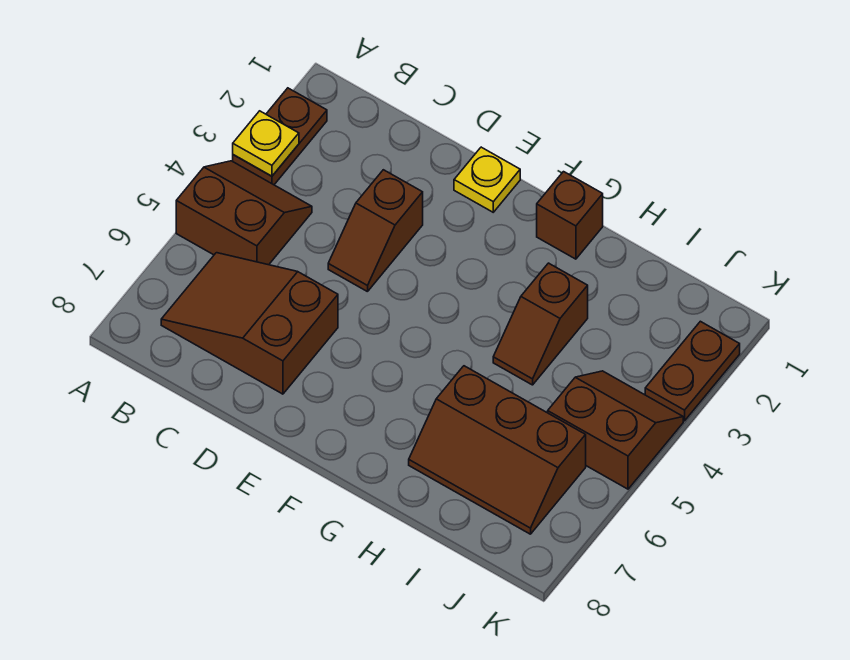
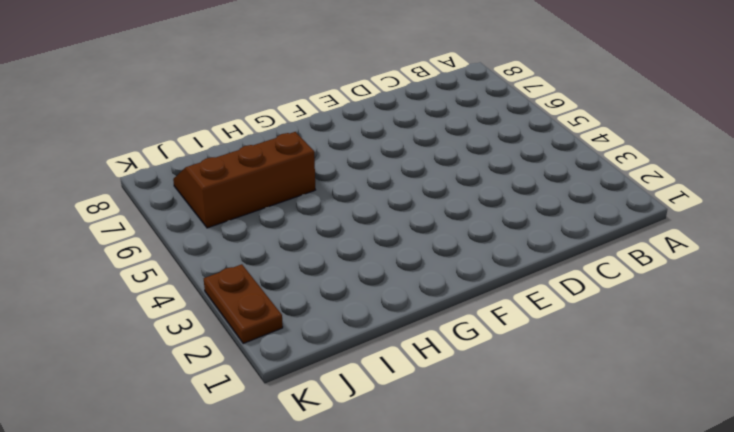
none -> brown 1x2 plate [233,88,327,185]
none -> brown 2x2 slope [176,161,312,265]

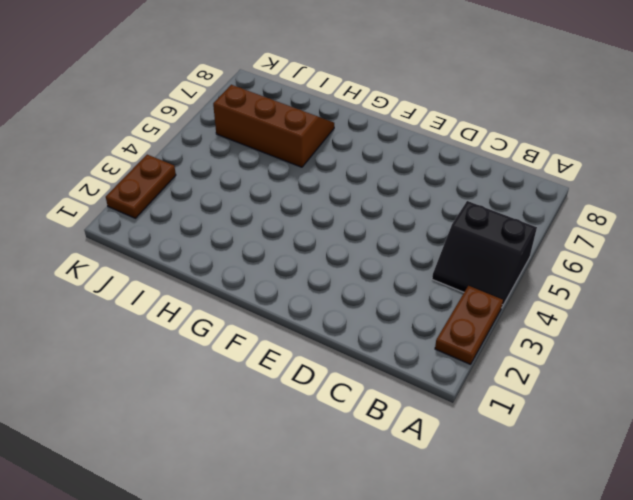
black 2x2 slope [432,201,537,307] -> brown 2x2 slope [176,161,312,265]
none -> brown 2x3 slope [161,253,338,394]
none -> brown 1x2 slope [328,170,423,292]

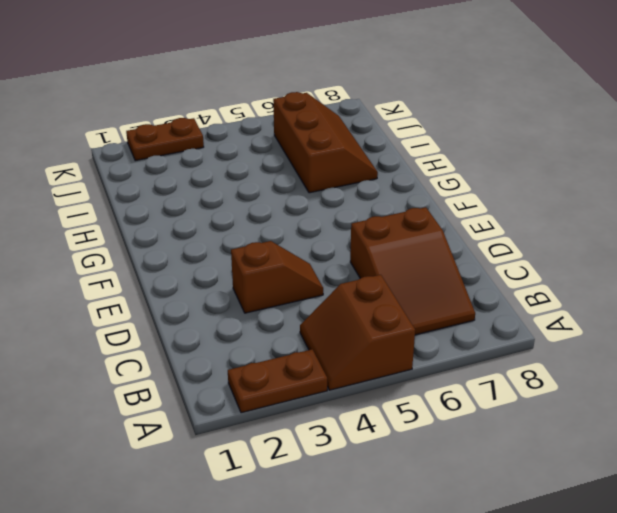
none -> yellow 1x1 plate [454,147,520,212]
none -> brown 1x1 brick [537,172,603,259]

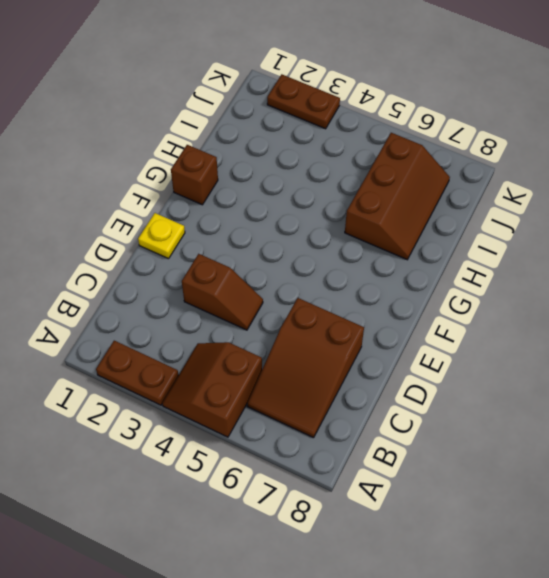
none -> brown 1x2 slope [493,263,588,385]
none -> brown 2x2 slope [548,371,683,489]

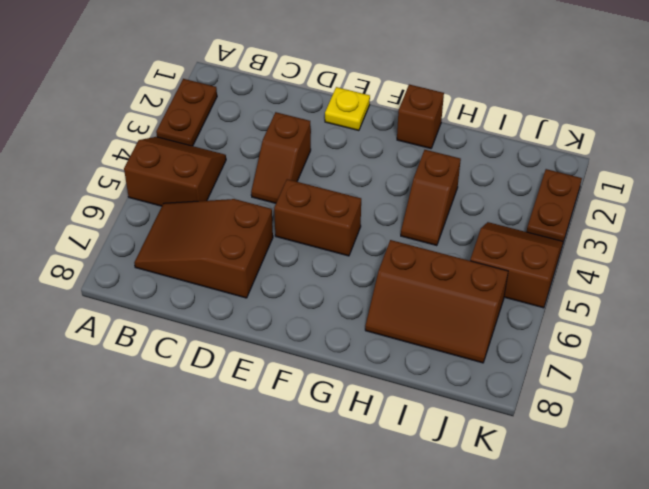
brown 1x2 brick [274,179,361,256] -> none
none -> yellow 1x1 plate [233,111,299,176]

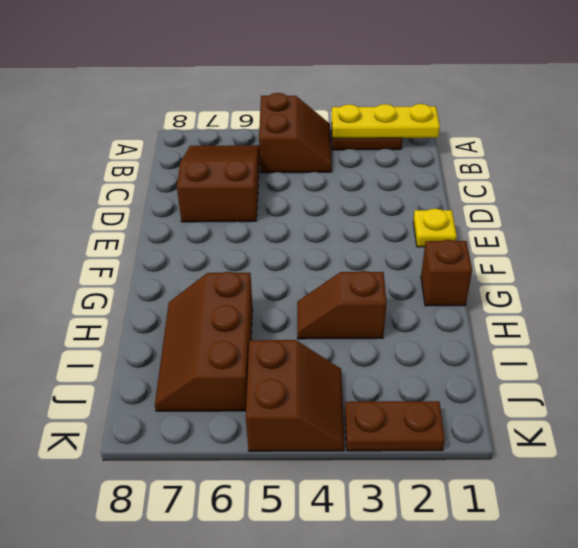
yellow 1x3 plate [332,104,440,139] -> yellow 1x1 plate [233,111,299,176]
none -> brown 1x2 slope [328,170,423,292]

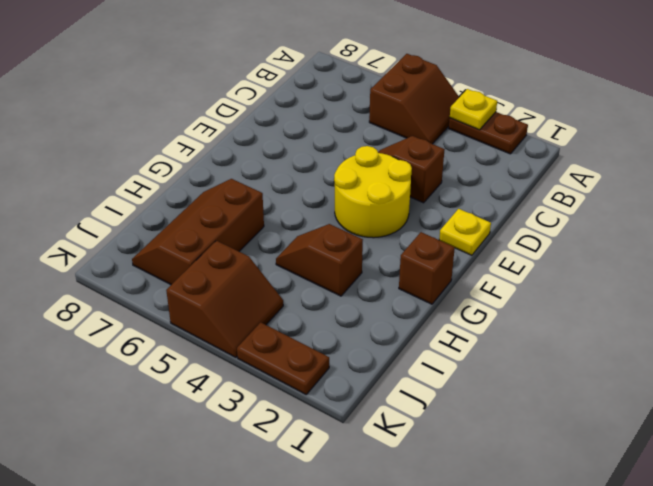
yellow 2x2 round brick [334,146,412,238] -> none
none -> brown 2x3 slope [161,253,338,394]

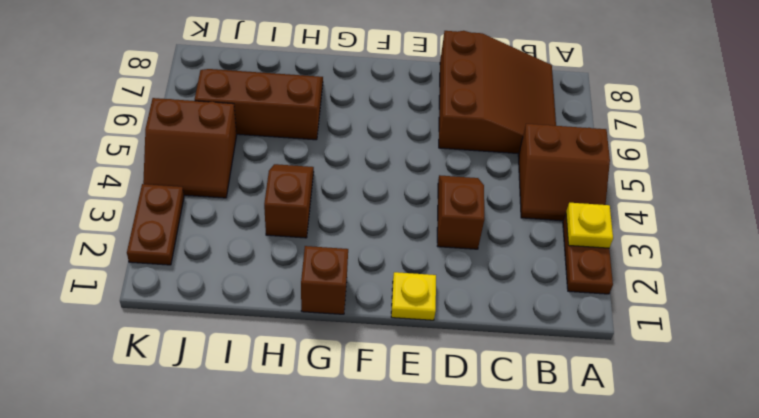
brown 3x3 slope [439,31,556,154] -> brown 2x3 slope [161,253,338,394]

